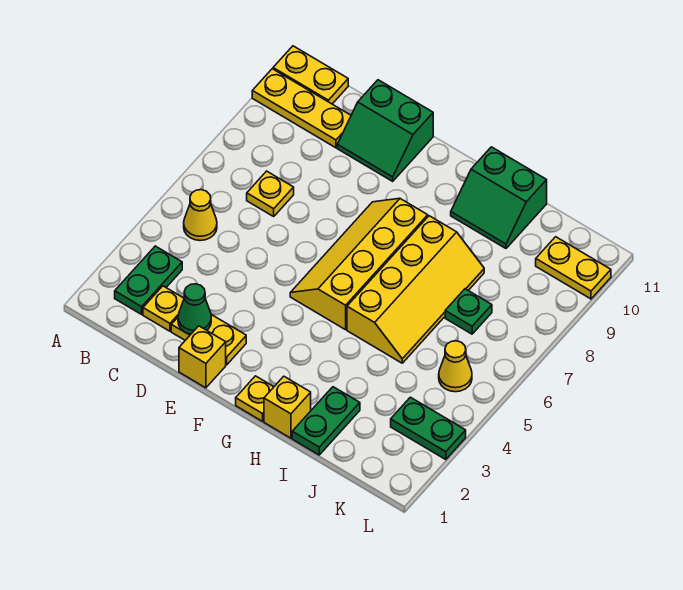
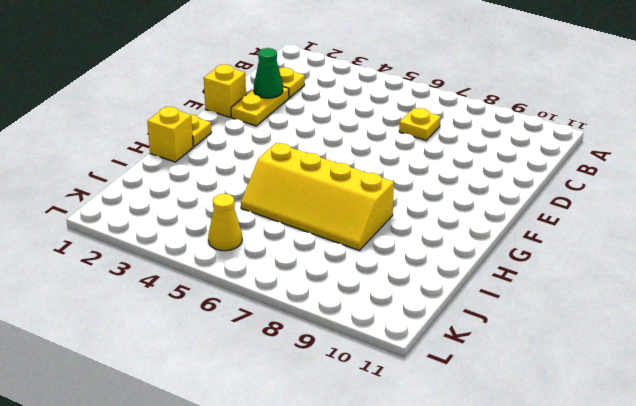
none -> yellow 1x3 plate [252,69,351,148]
none -> yellow 1x2 plate [273,46,348,104]
none -> green 1x2 plate [115,246,182,314]

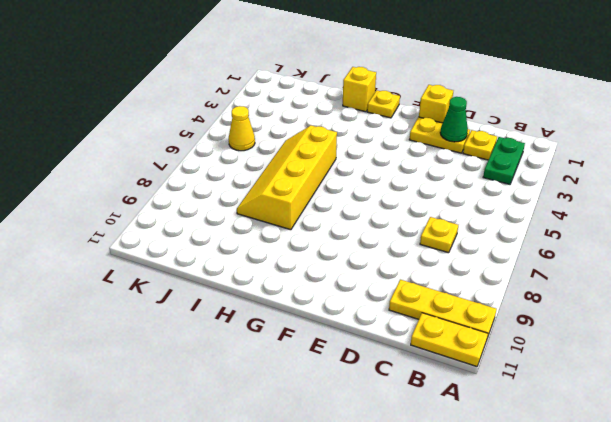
none -> yellow 1x1 cone [184,190,217,241]
none -> green 2x2 slope [337,80,433,181]
none -> yellow 2x4 slope [290,198,428,330]

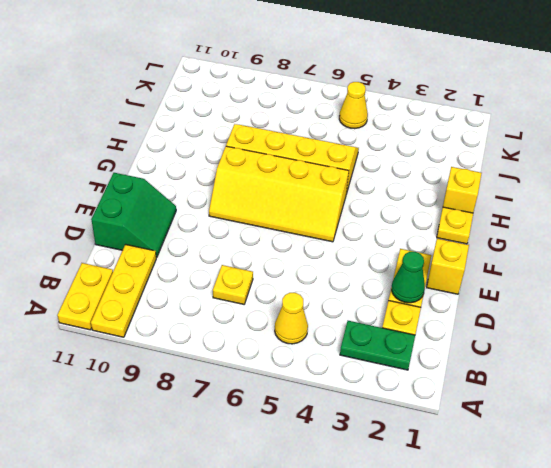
none -> green 2x2 slope [451,147,547,248]
none -> green 1x2 plate [292,387,360,455]
none -> green 1x1 plate [445,289,492,334]

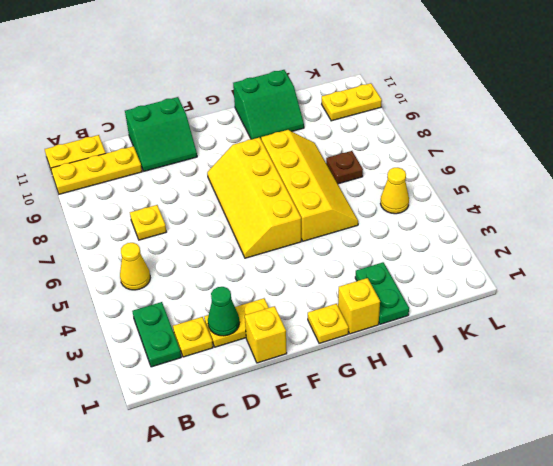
brown 1x1 plate [326,151,363,184] -> green 1x1 plate [445,289,492,334]
none -> green 1x2 plate [391,397,466,460]

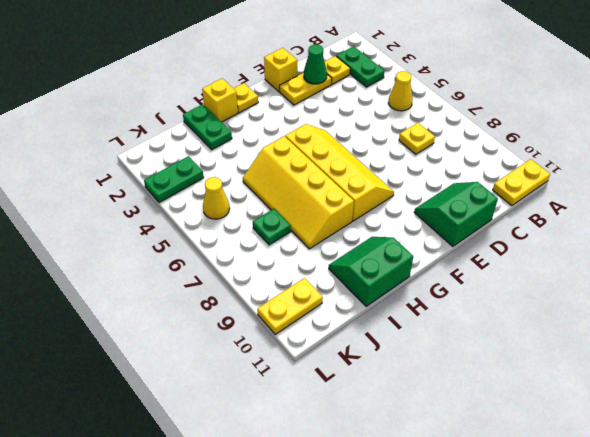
none -> yellow 1x3 plate [252,69,351,148]

